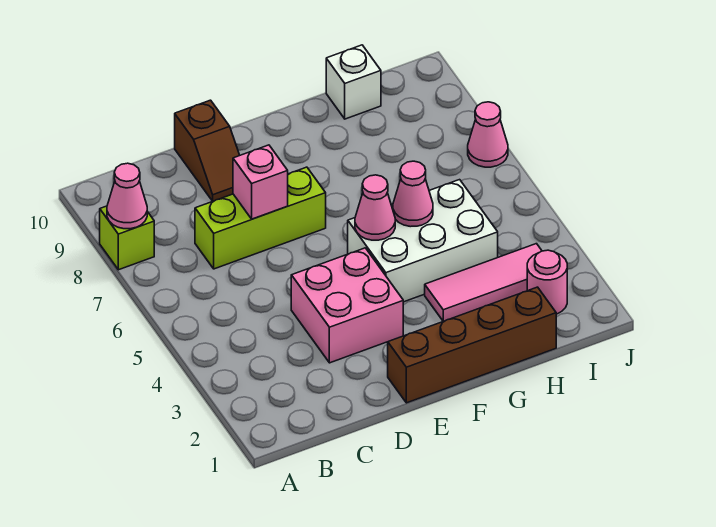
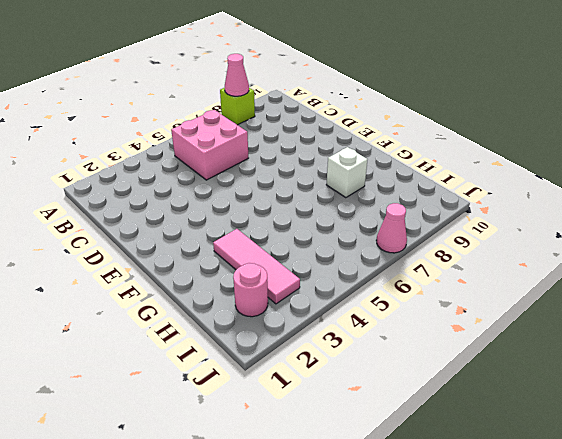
pink 2x2 brick [171,110,248,180] -> pink 2x2 brick moved to [291,248,403,363]
white 1x1 brick [326,147,368,198] -> white 1x1 brick moved to [326,45,381,119]
none -> lime 1x3 brick [195,167,326,269]
none -> brown 1x2 slope [175,100,240,201]
none -> brown 1x4 brick [388,287,556,403]

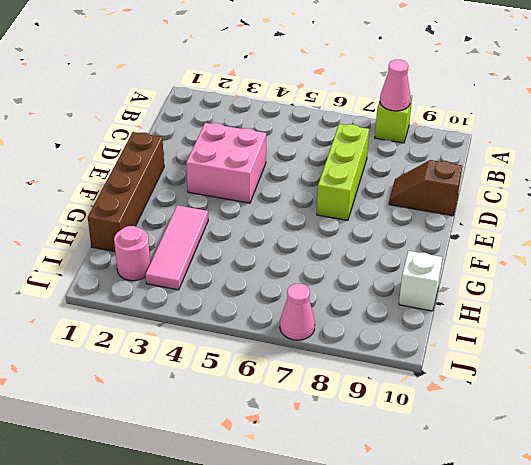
none -> white 2x3 brick [348,180,498,302]
none -> pink 1x1 brick [233,145,288,219]
none -> pink 1x1 cone [355,175,395,240]

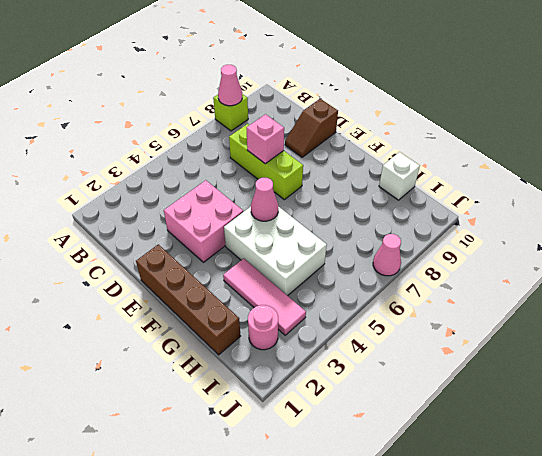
none -> pink 1x1 cone [393,161,433,227]

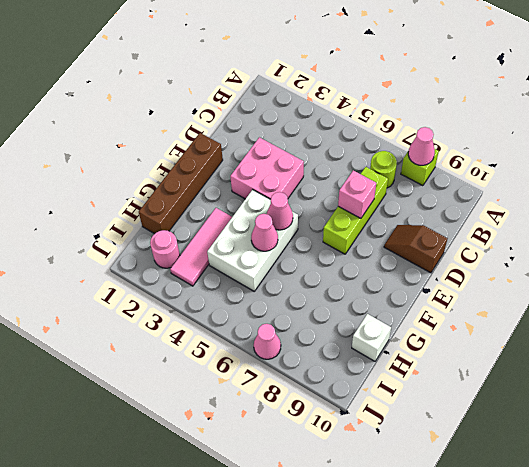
lime 1x1 round brick [370,151,397,188] -> none

